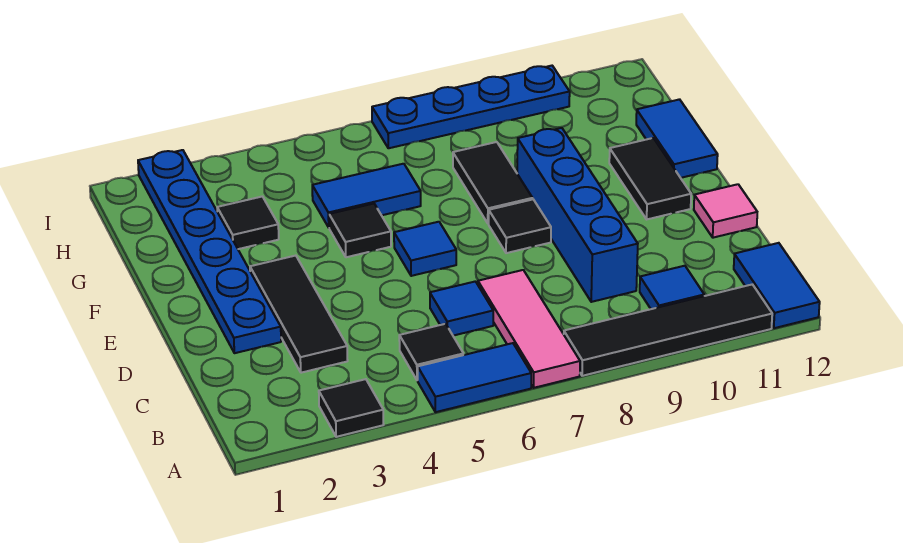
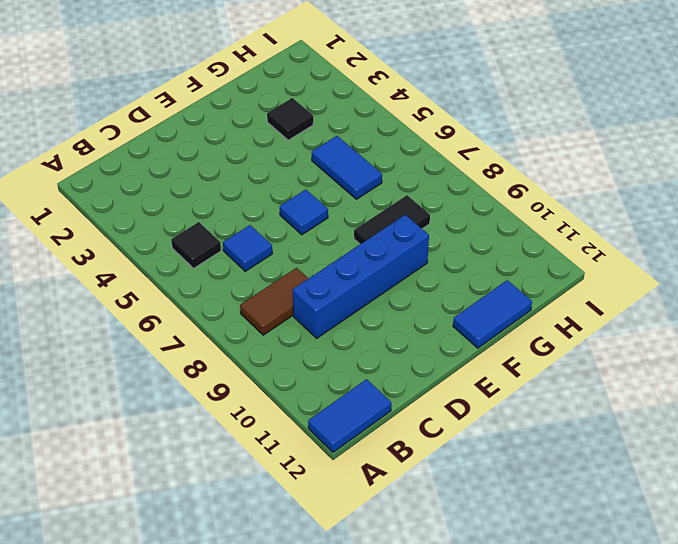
brown 1x2 tile [240,268,309,335] -> none
none -> black 1x1 tile [319,379,384,437]
none -> blue 1x2 tile [418,343,531,412]
none -> pink 1x3 tile [478,270,580,388]

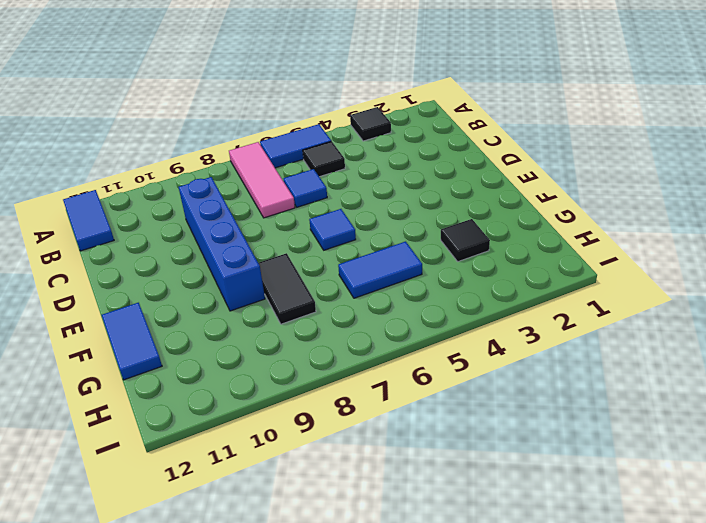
none -> black 1x4 tile [564,284,772,376]
none -> blue 1x1 tile [640,266,704,309]
none -> black 1x3 tile [250,256,348,373]

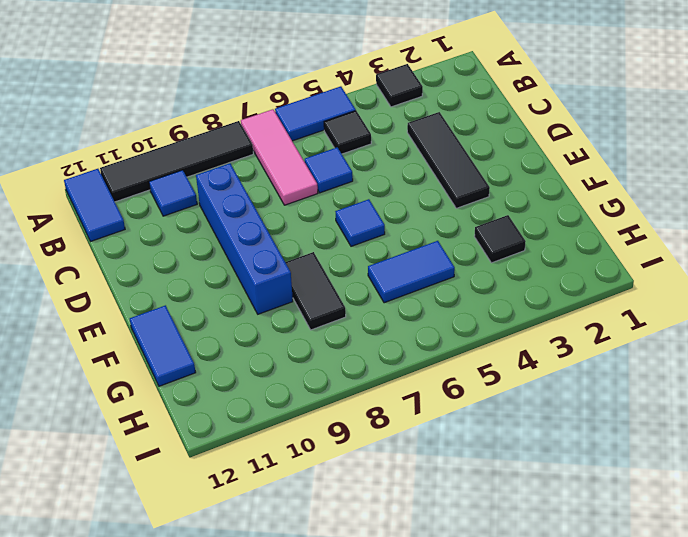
none -> blue 1x6 plate [138,150,281,353]
none -> pink 1x1 tile [694,184,757,238]
none -> black 1x1 tile [489,199,551,253]

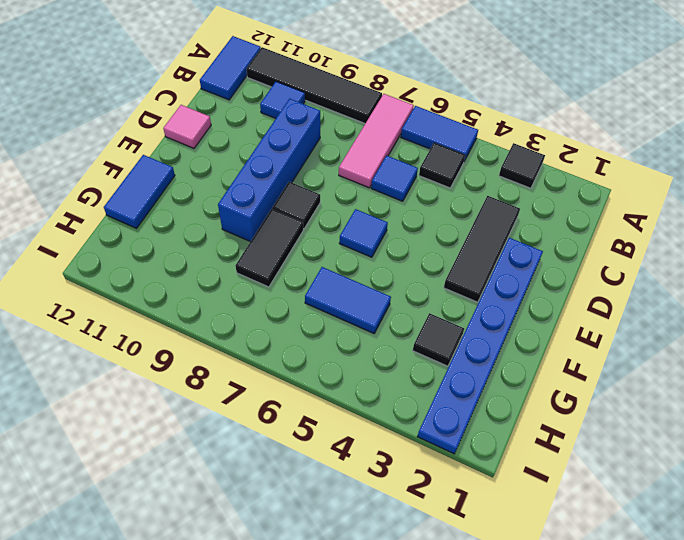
none -> black 1x2 tile [609,138,691,219]
none -> black 1x1 tile [329,204,391,257]
none -> blue 1x4 plate [372,66,570,148]

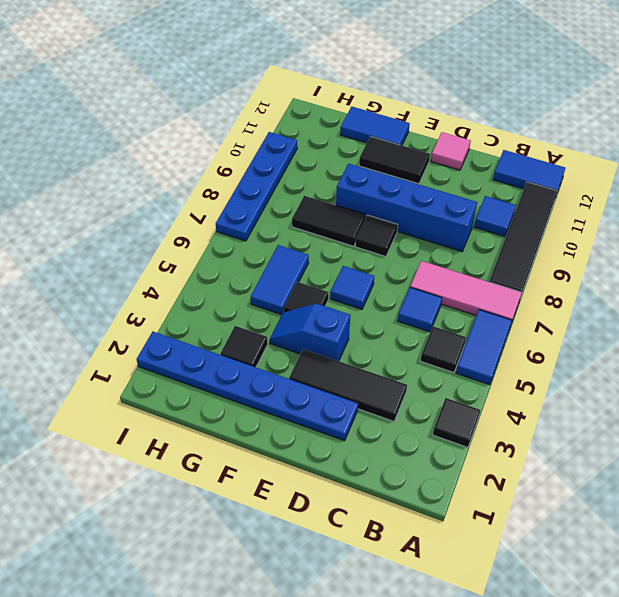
blue 1x2 slope [270,303,350,361] -> none

